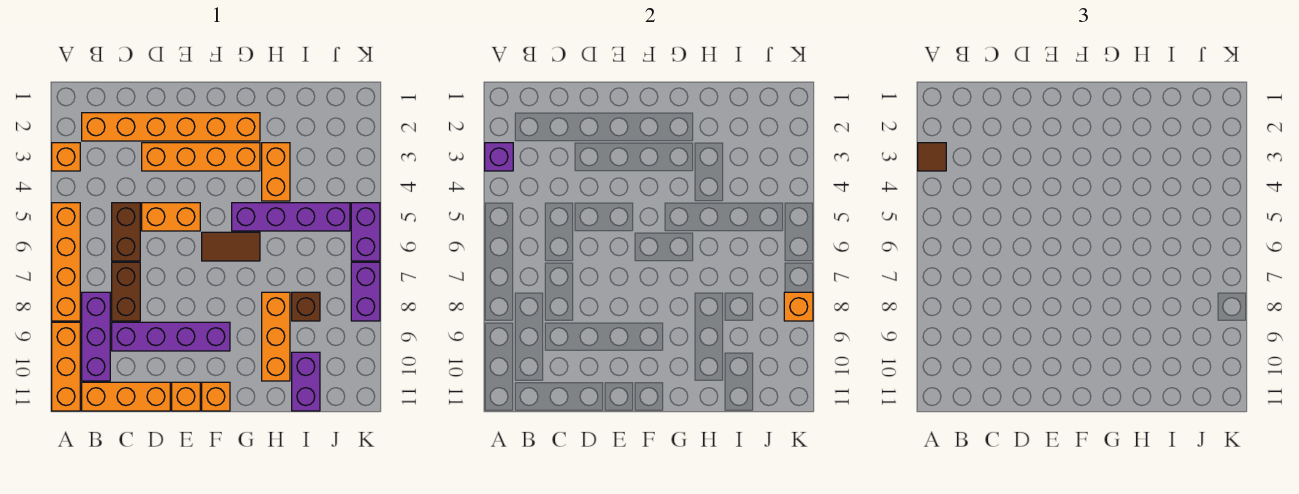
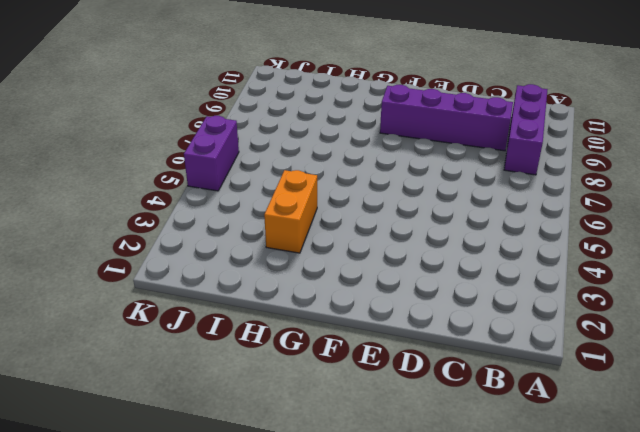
none -> orange 1x1 brick [52,143,80,171]
none -> orange 1x4 brick [52,203,80,321]
none -> orange 1x3 brick [52,322,80,411]

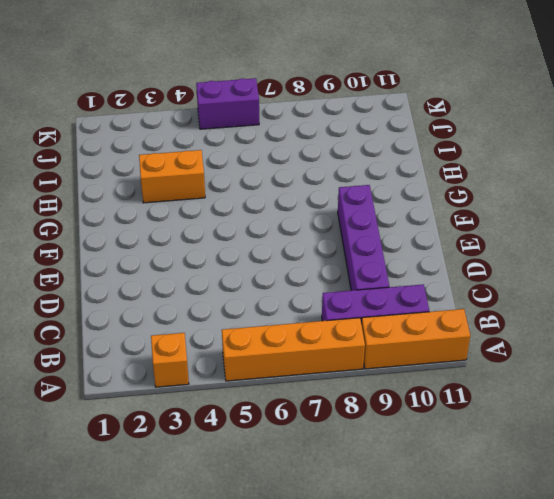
none -> orange 1x6 brick [82,113,260,141]
none -> orange 1x3 brick [82,382,170,411]
none -> brown 1x2 brick [112,203,140,261]

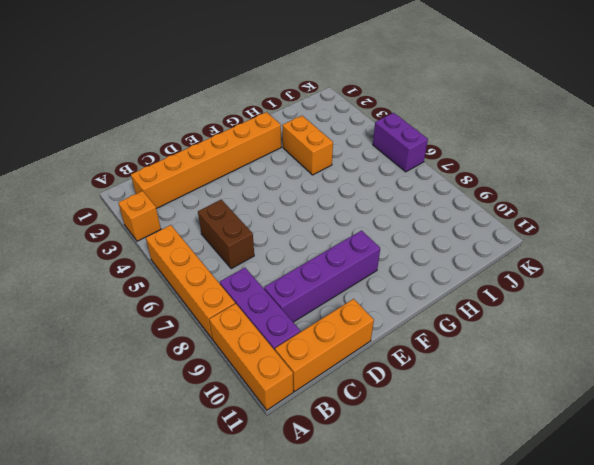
none -> brown 1x2 brick [112,262,140,321]
none -> orange 1x4 brick [142,143,260,171]
none -> orange 1x2 brick [142,203,200,231]

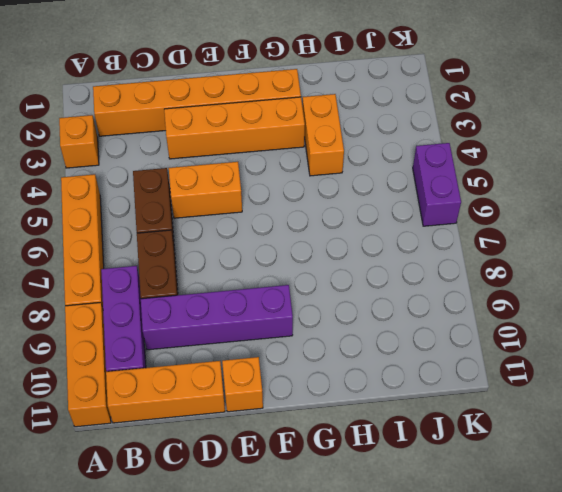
none -> brown 1x2 tile [202,232,260,261]
none -> orange 1x1 brick [202,382,230,411]
none -> purple 1x4 brick [232,203,350,231]

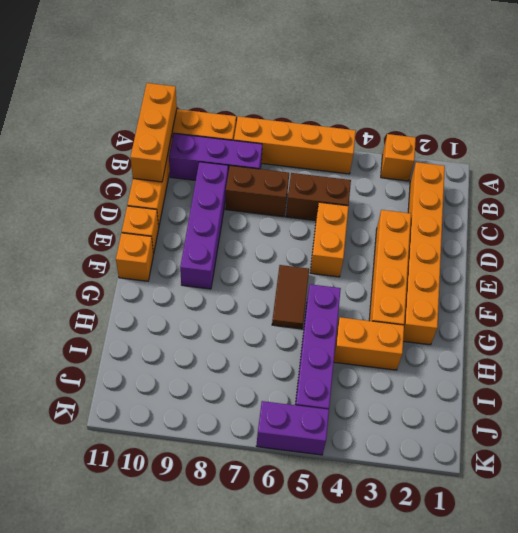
orange 1x3 brick [130,83,177,182] -> orange 1x3 brick turned to [262,292,290,381]
none -> brown 1x1 brick [292,292,320,321]
none -> purple 1x2 brick [292,352,320,411]
none -> purple 1x2 brick [351,262,380,321]

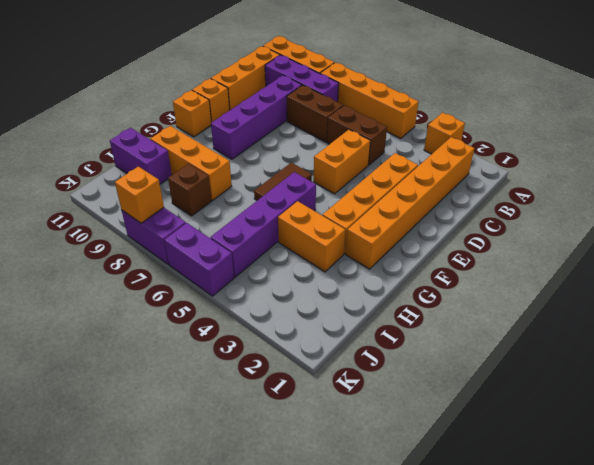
none -> purple 1x1 brick [485,143,513,171]
none -> brown 1x1 tile [918,143,946,171]

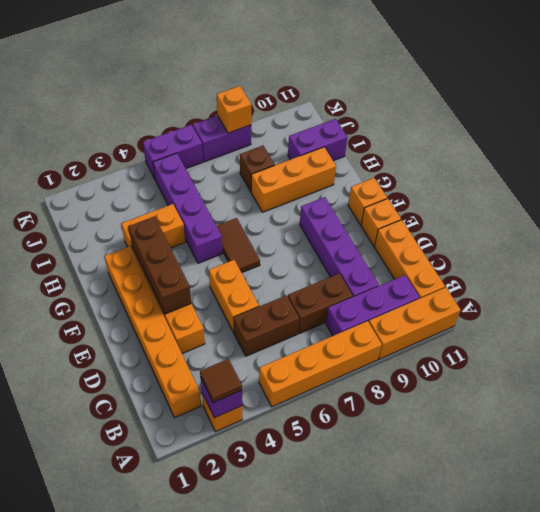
brown 1x3 brick [128,216,191,314] -> none

